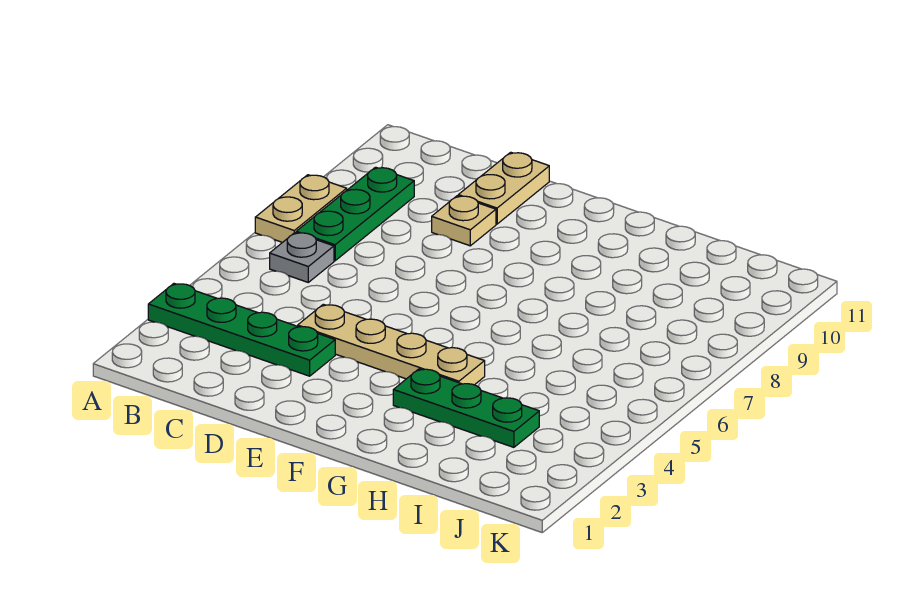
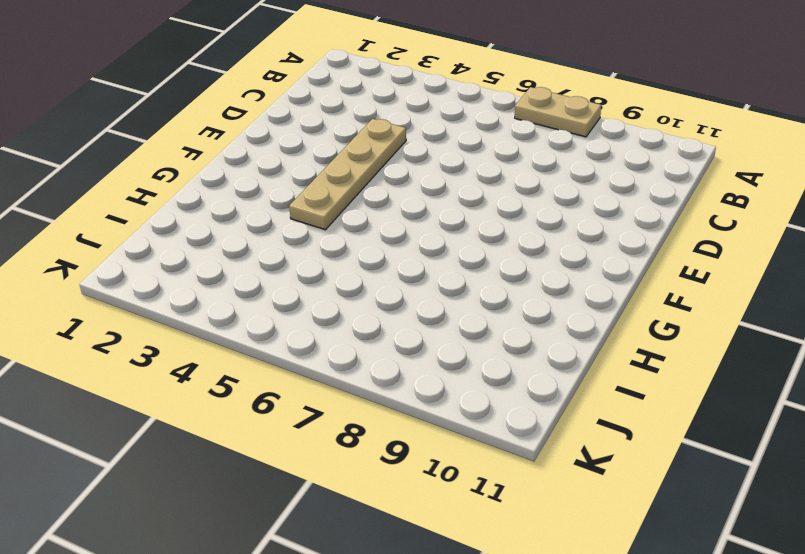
none -> green 1x4 plate [148,284,335,376]
none -> grey 1x1 plate [270,233,334,282]

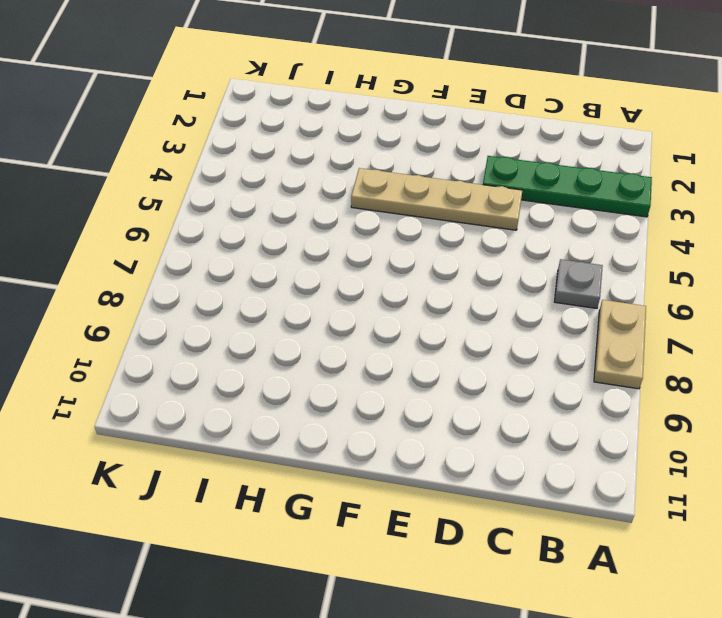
none -> green 1x3 plate [296,167,414,261]
none -> tan 1x1 plate [432,196,496,246]

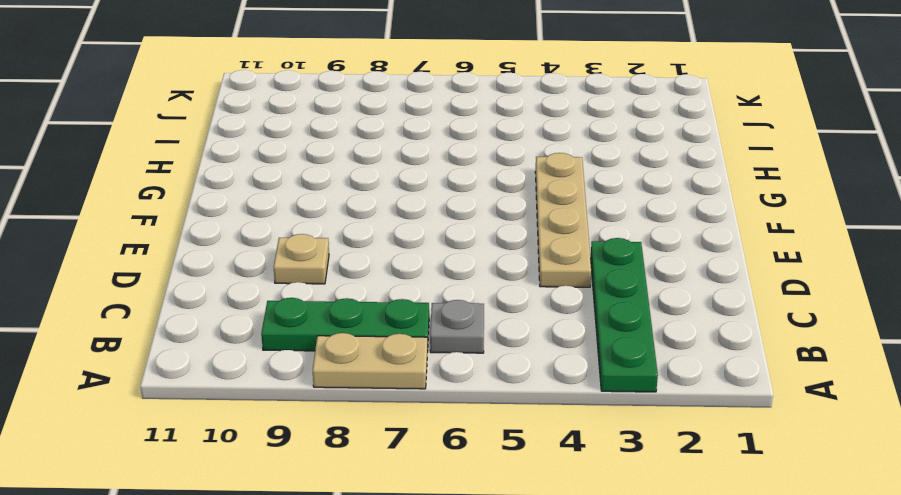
none -> tan 1x2 plate [458,152,549,224]
none -> green 1x3 plate [393,369,539,447]

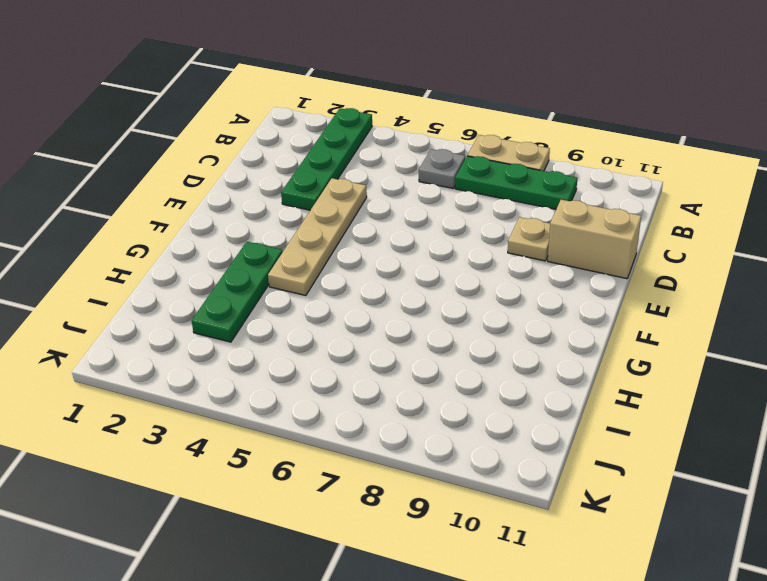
tan 1x2 brick [548,200,641,279] -> tan 1x2 plate [458,152,549,224]

